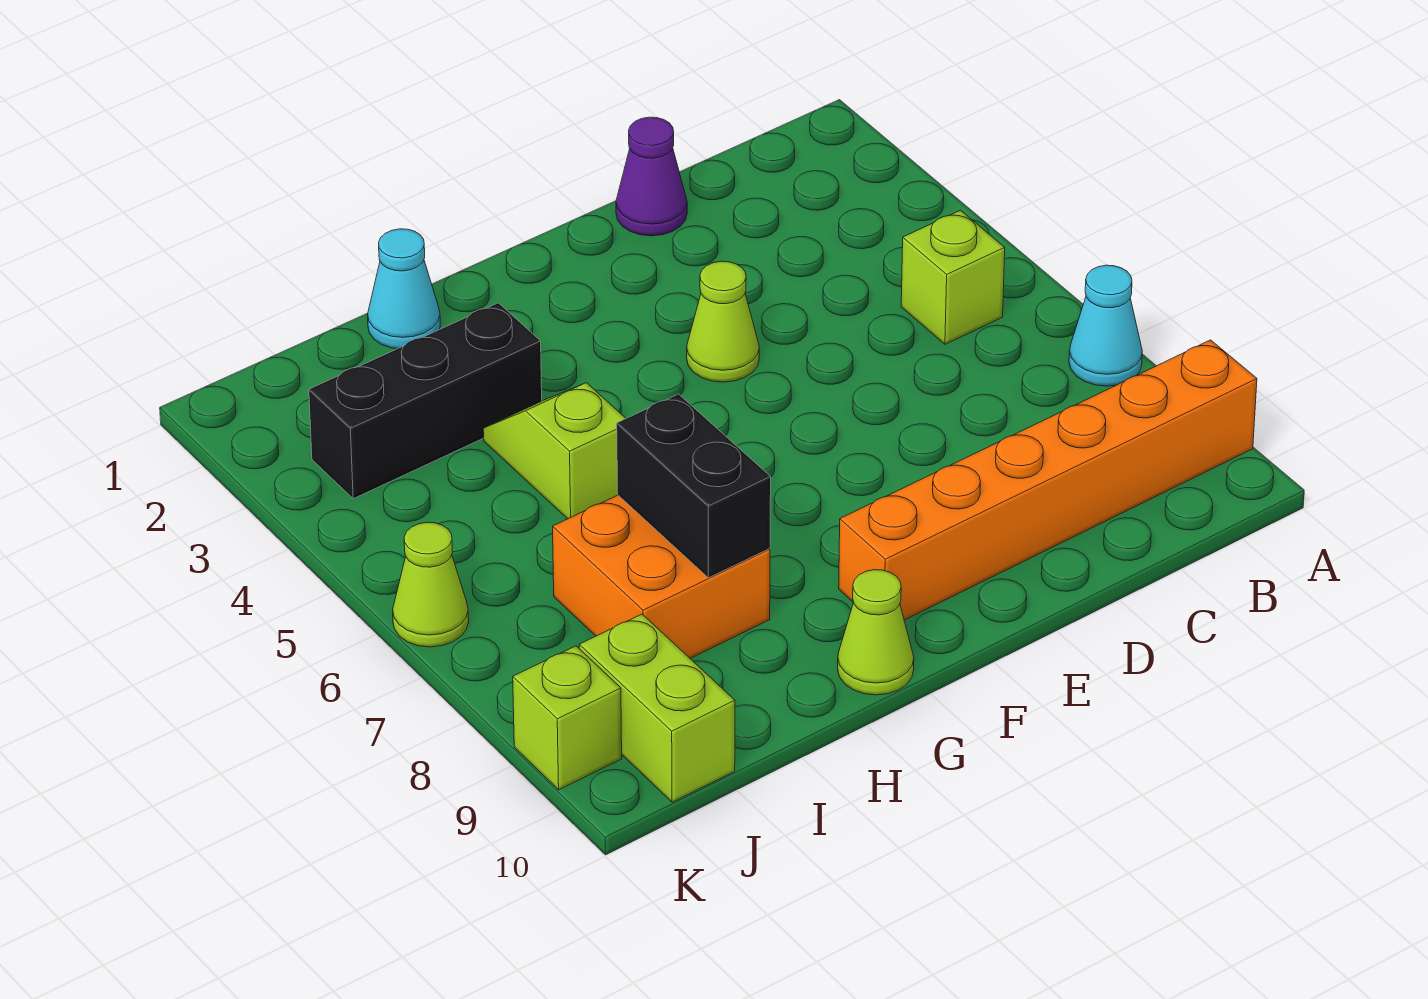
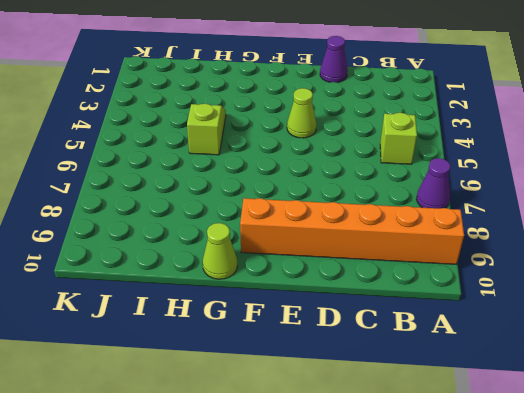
purple 1x1 cone [417,158,450,209] -> cyan 1x1 cone [1069,265,1142,386]
none -> cyan 1x1 cone [368,229,440,349]
none -> black 1x3 brick [309,303,542,499]
none -> orange 2x2 brick [553,495,770,658]

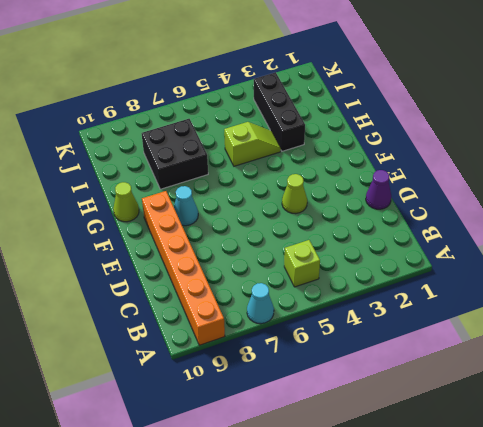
cyan 1x1 cone [174,186,198,226] -> cyan 1x1 cone moved to [368,229,440,349]
black 2x2 brick [142,119,208,189] -> orange 2x2 brick [553,495,770,658]
none -> lime 1x2 brick [579,614,735,802]
none -> lime 1x1 cone [393,522,469,647]
none -> lime 1x1 brick [513,646,622,790]

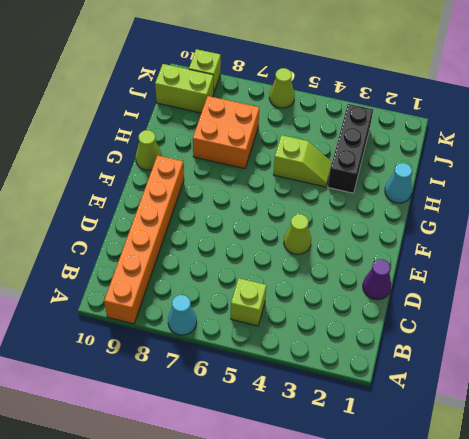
none -> black 1x2 brick [617,394,771,578]

